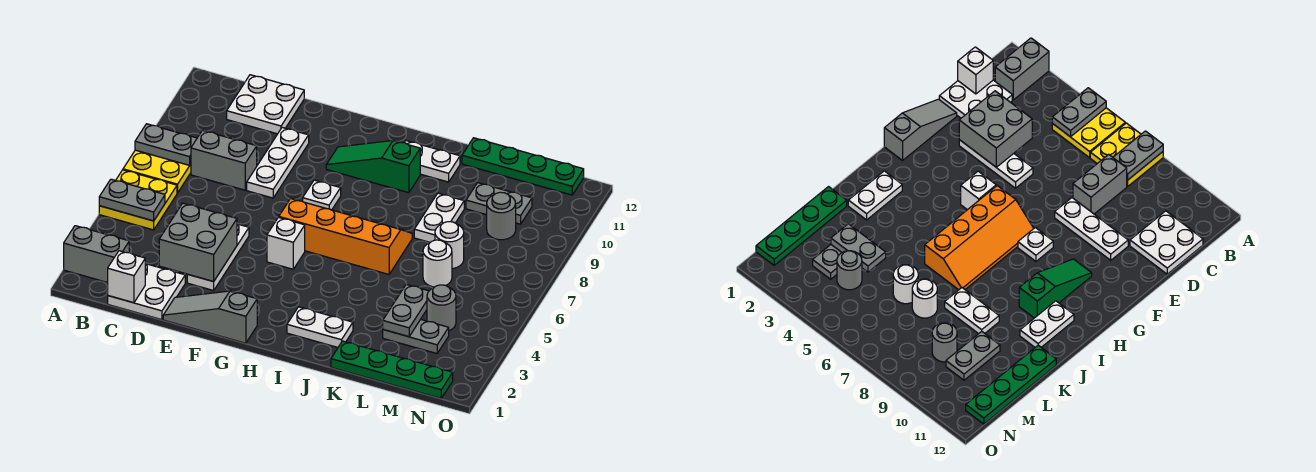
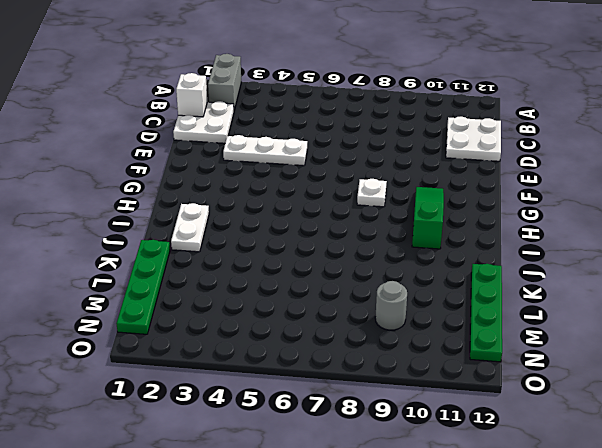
none -> yellow 2x2 plate [99,170,177,230]
none -> yellow 2x2 plate [123,150,191,193]
none -> grey 1x2 brick [191,130,257,190]

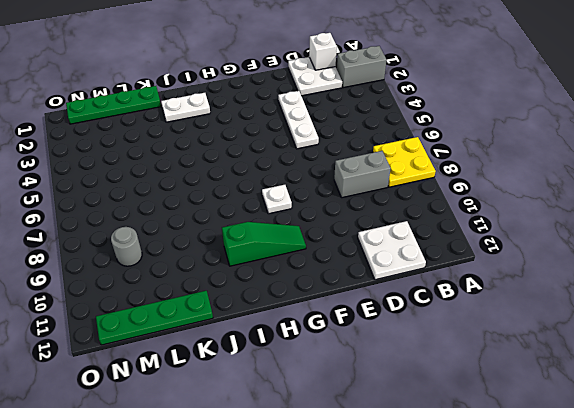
none -> yellow 2x2 plate [99,170,177,230]
none -> grey 1x3 slope [163,291,257,343]
none -> white 1x3 plate [247,128,309,198]

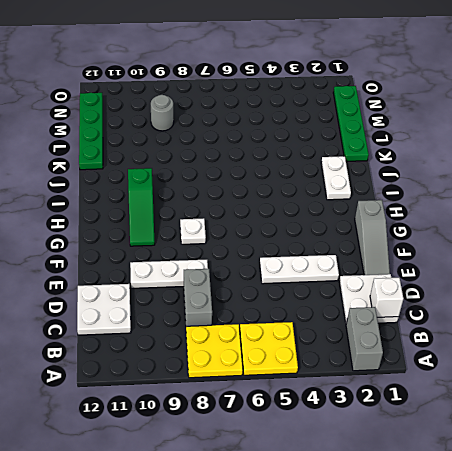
none -> white 1x1 brick [267,217,305,269]
none -> orange 2x4 slope [279,199,412,274]
none -> white 1x2 plate [404,141,460,182]

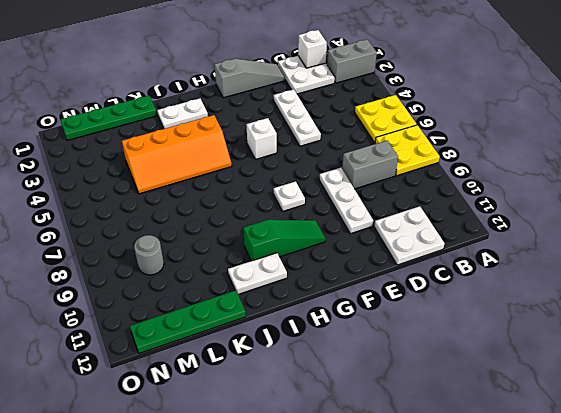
orange 2x4 slope [122,115,232,194] -> orange 2x4 slope moved to [279,199,412,274]
none -> white 1x2 plate [414,193,464,242]
none -> grey 1x2 plate [383,319,449,354]
none -> white 1x1 round brick [423,240,452,287]

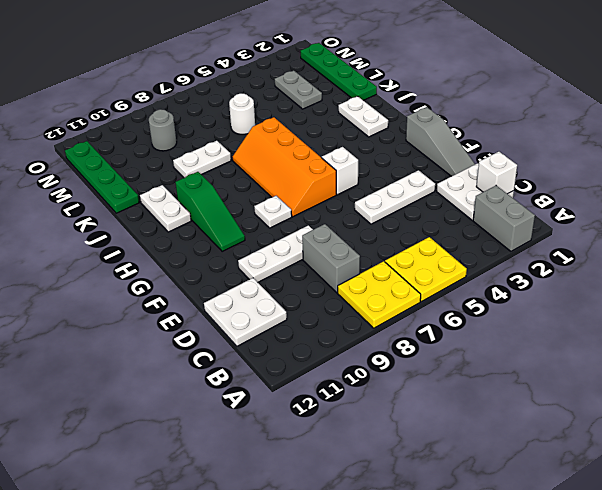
none -> white 1x1 round brick [435,222,464,269]
none -> grey 1x2 plate [466,183,532,224]
none -> grey 1x1 round brick [427,285,456,331]

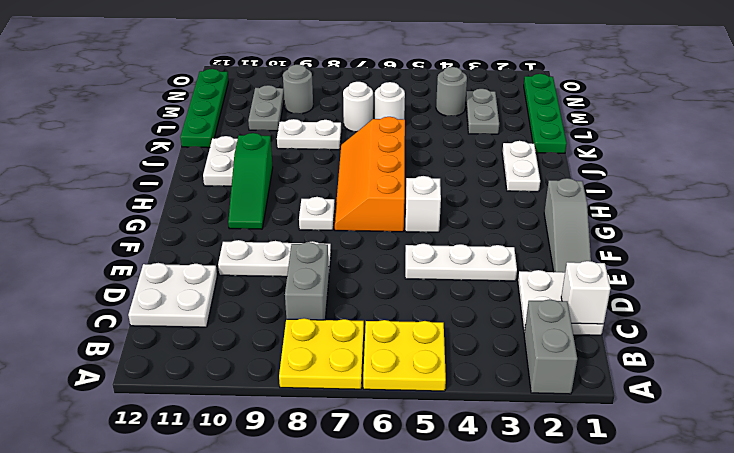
none -> grey 1x2 plate [99,179,165,221]
none -> grey 1x2 plate [135,124,197,165]
none -> grey 2x2 brick [159,203,237,281]

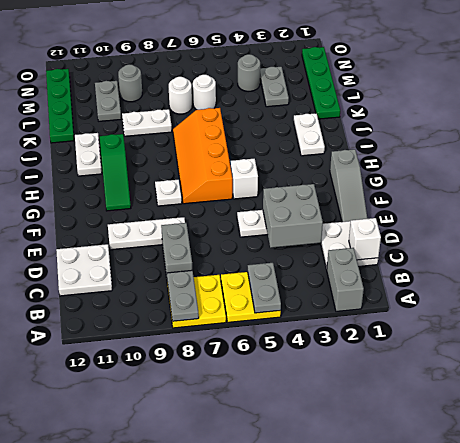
none -> grey 1x2 plate [383,284,429,337]

